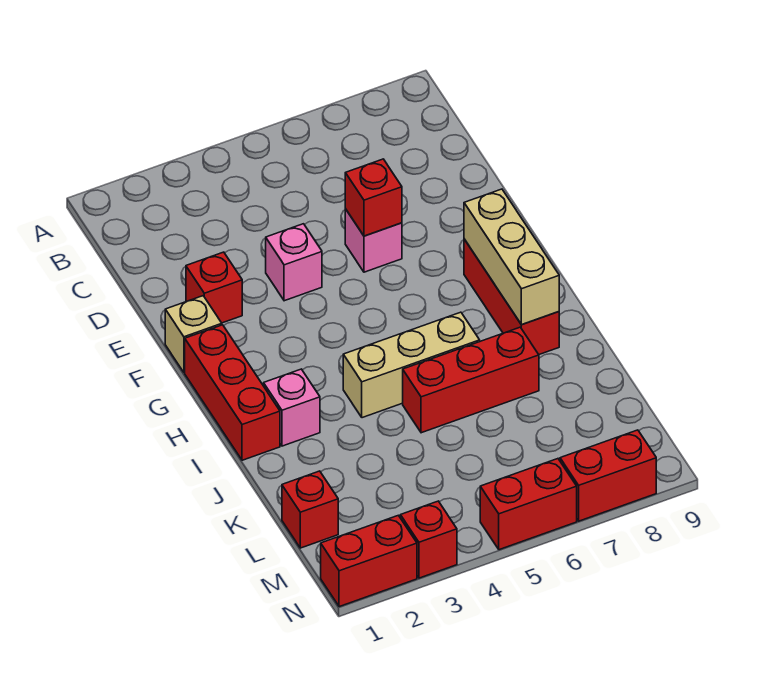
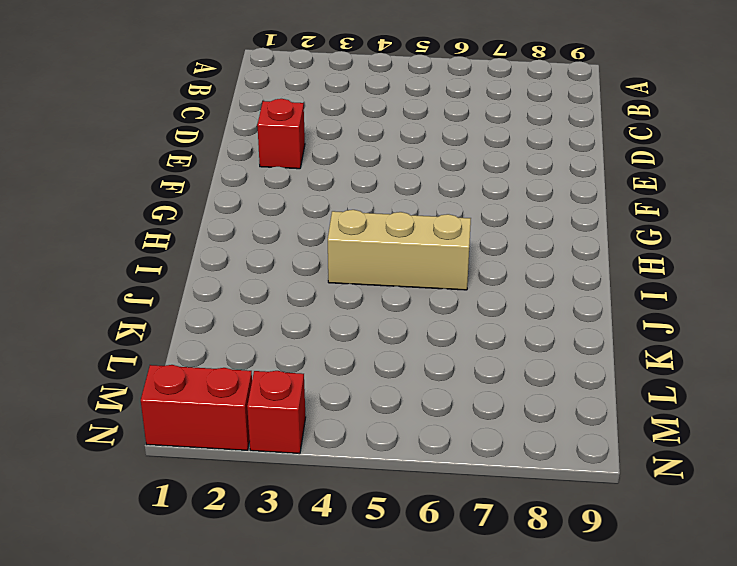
none -> pink 1x1 brick [266,224,322,301]
none -> pink 1x1 brick [345,209,402,272]
none -> tan 1x1 brick [165,296,222,373]

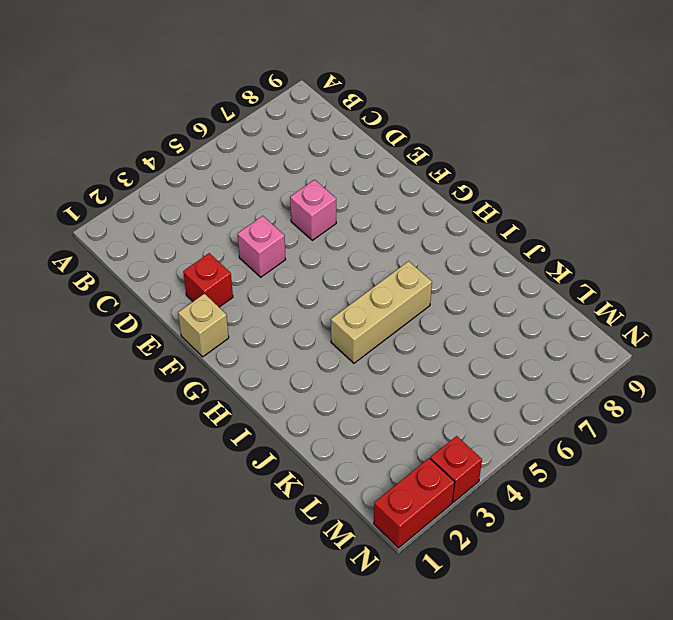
none -> red 1x3 brick [185,325,280,460]
none -> red 1x3 brick [464,239,559,354]
none -> pink 1x1 brick [264,369,320,446]

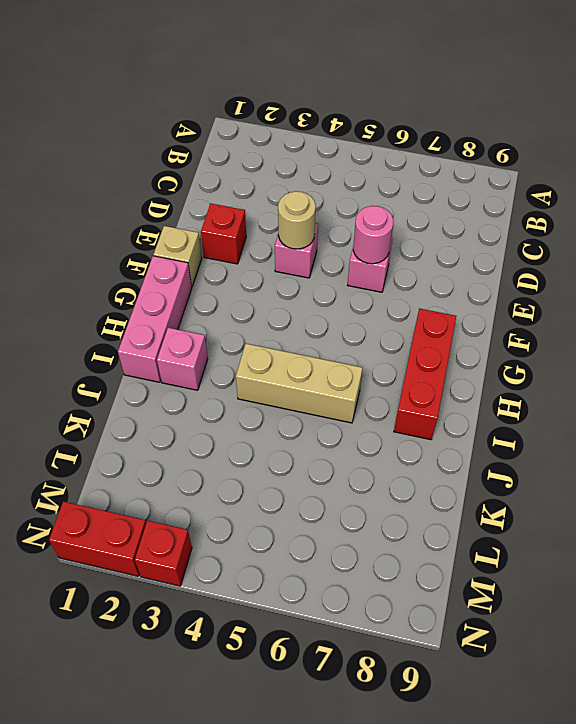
tan 1x1 round brick [278,191,316,249] -> none
pink 1x1 round brick [353,206,393,264] -> red 1x1 brick [345,159,402,236]
pink 1x3 brick [118,256,192,382] -> red 1x3 brick [185,325,280,460]
none -> red 1x3 brick [403,327,539,433]
none -> red 1x1 brick [282,471,338,548]
none -> red 1x2 brick [480,459,577,550]

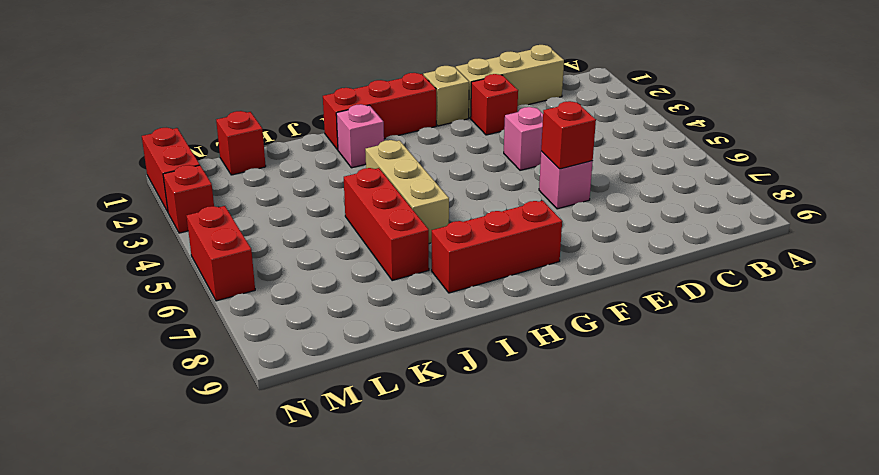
tan 1x3 brick [456,45,564,118] -> tan 1x3 brick moved to [464,189,559,325]
none -> red 1x2 brick [560,430,656,521]

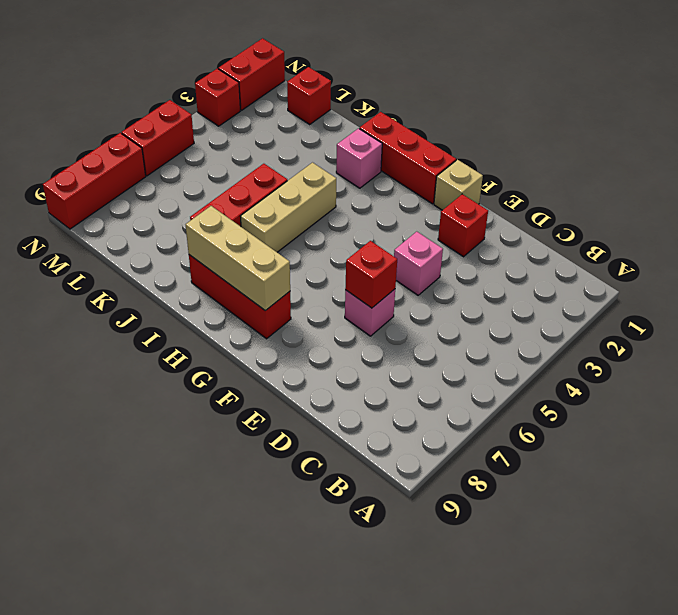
red 1x3 brick [43,133,146,229] -> red 1x2 brick [560,430,656,521]

